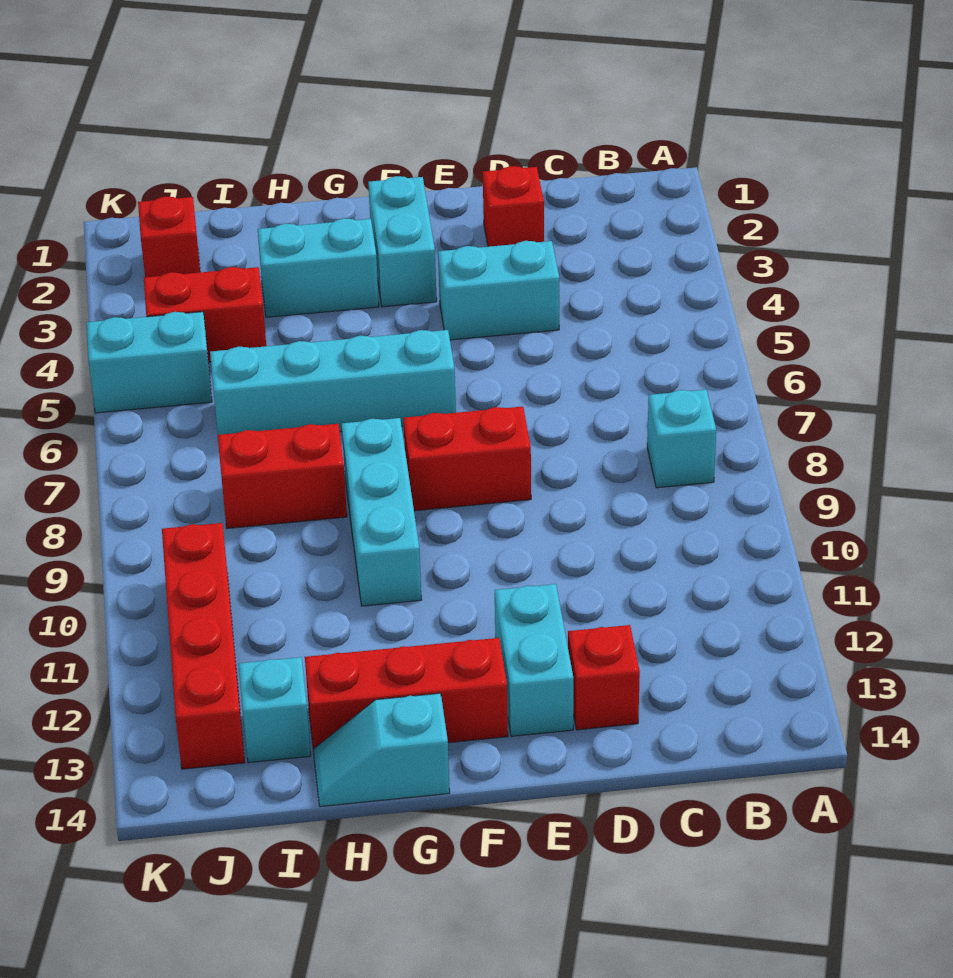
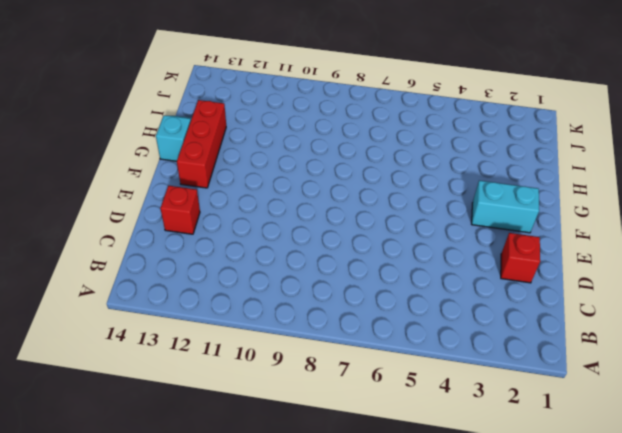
none -> cyan 1x1 brick [647,390,716,488]
none -> cyan 1x2 brick [438,241,559,340]
none -> red 1x2 brick [403,407,531,511]

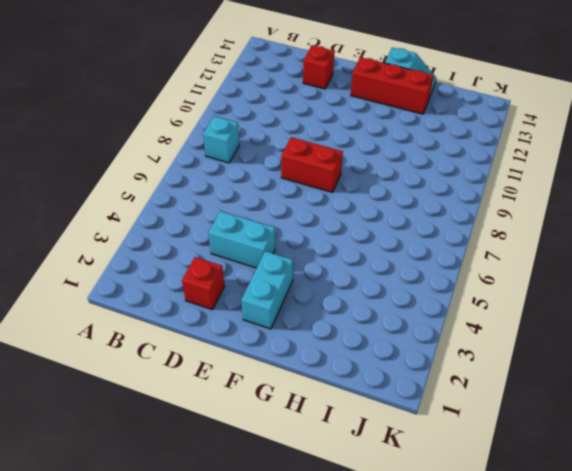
none -> cyan 1x2 brick [495,584,573,736]
none -> cyan 1x4 brick [210,330,456,435]
none -> cyan 1x2 brick [258,218,379,317]

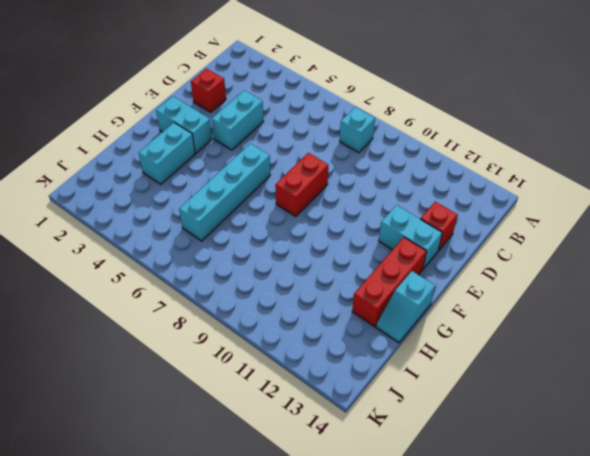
none -> cyan 1x3 brick [342,418,422,606]
none -> red 1x2 brick [218,424,347,528]
none -> red 1x2 brick [144,267,266,362]

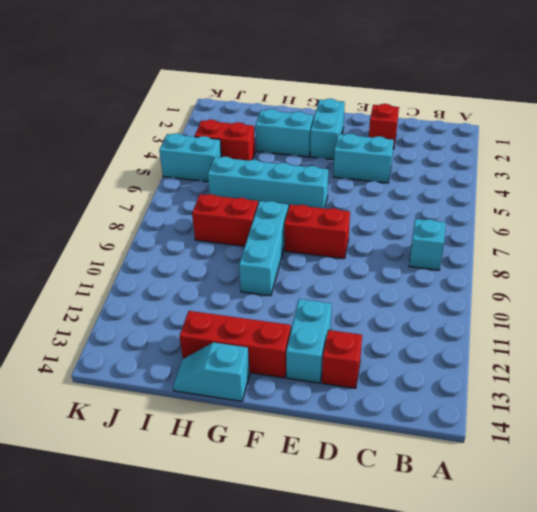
none -> cyan 1x1 brick [239,657,311,763]
none -> red 1x1 brick [138,196,200,277]
none -> red 1x4 brick [162,523,245,769]

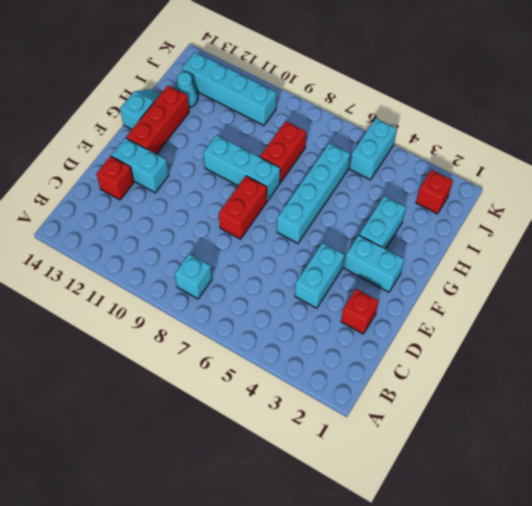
cyan 1x1 cone [176,72,198,107] -> cyan 1x1 brick [239,657,311,763]
cyan 1x4 brick [182,52,276,126] -> red 1x4 brick [162,523,245,769]
none -> red 1x2 brick [144,267,266,362]

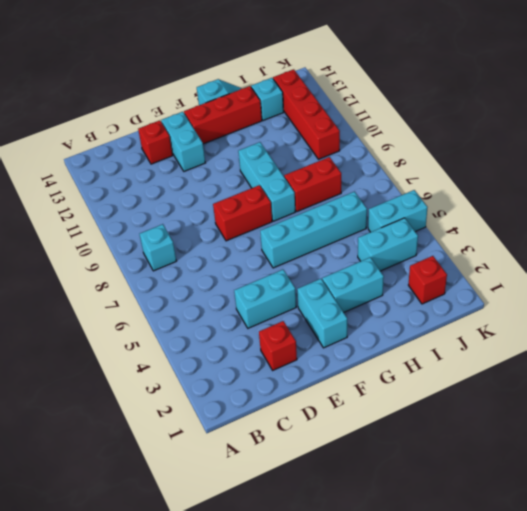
cyan 1x2 brick [358,218,418,271] -> red 1x2 brick [144,267,266,362]

